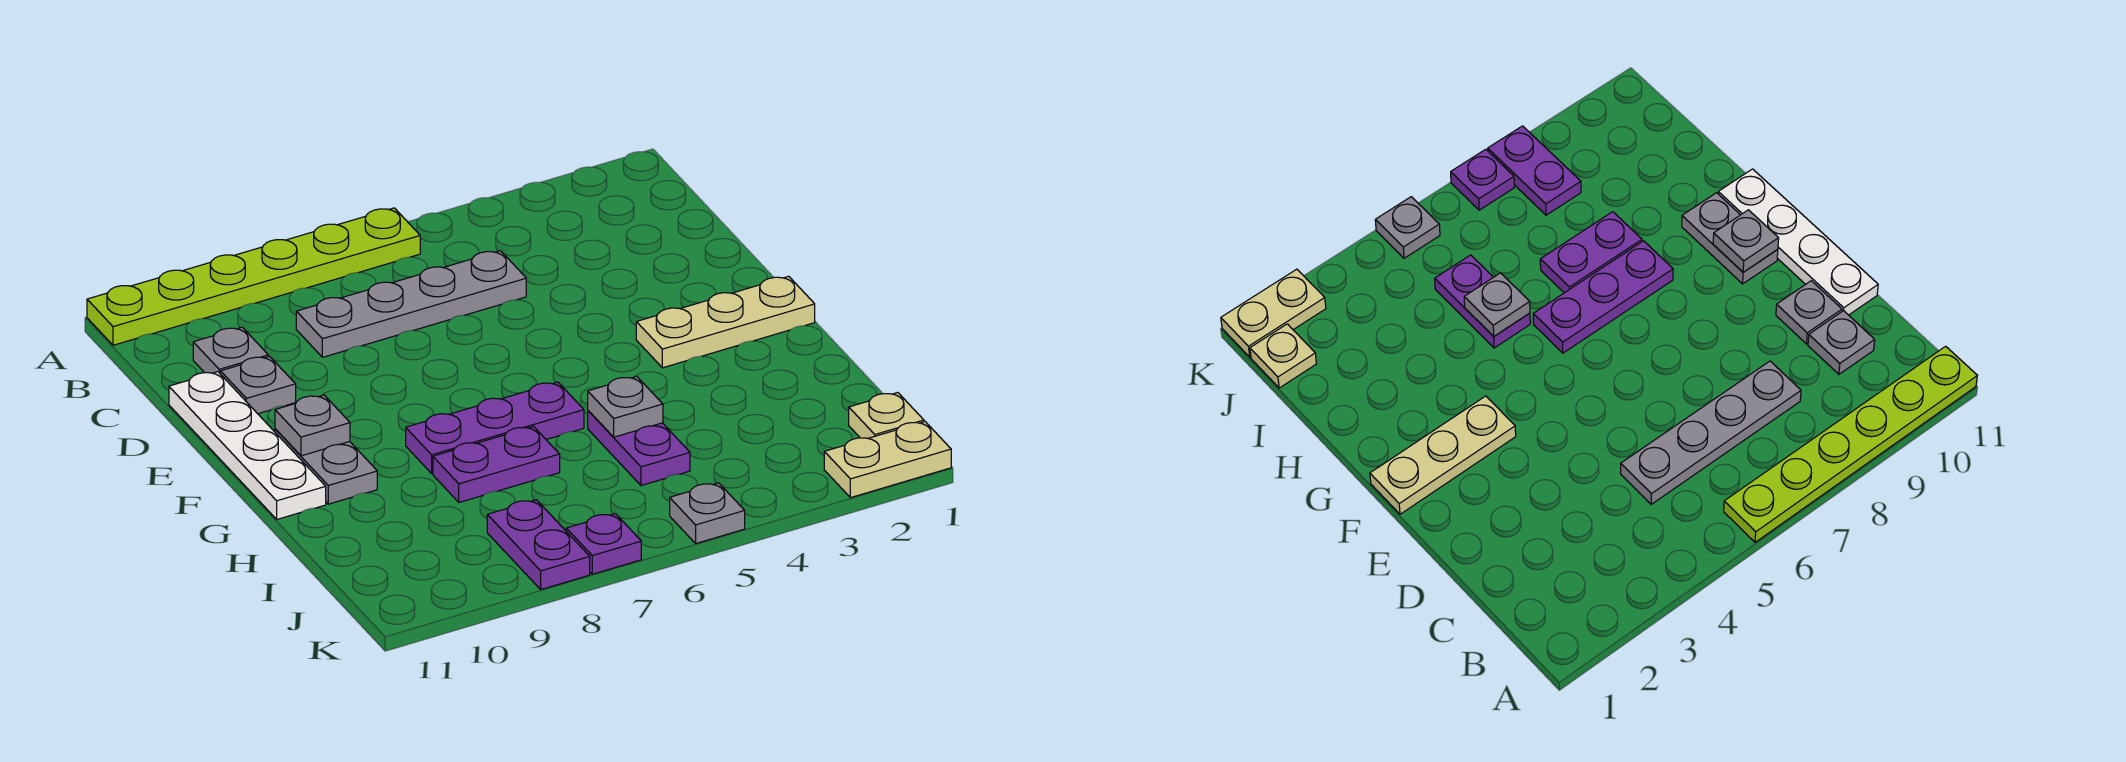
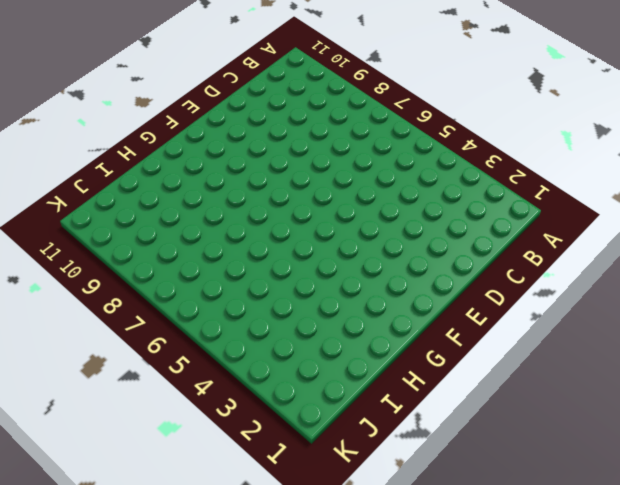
none -> lime 1x6 plate [87,208,420,345]
none -> grey 1x4 plate [296,251,526,357]
none -> grey 1x1 plate [193,327,268,373]

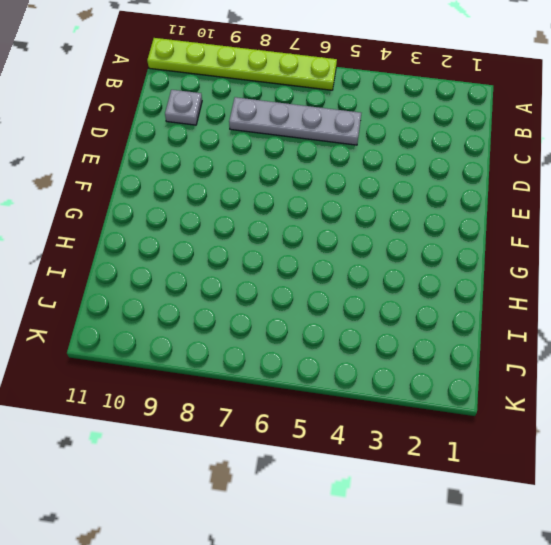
none -> grey 1x1 plate [220,356,296,414]
none -> white 1x4 plate [169,372,326,519]
none -> tan 1x3 plate [636,276,815,368]

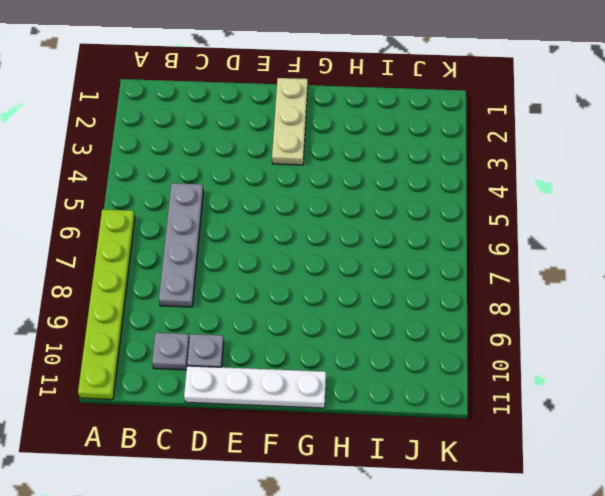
none -> grey 1x2 plate [275,429,377,504]
none -> purple 1x3 plate [406,382,584,473]
none -> purple 1x2 plate [588,411,690,486]

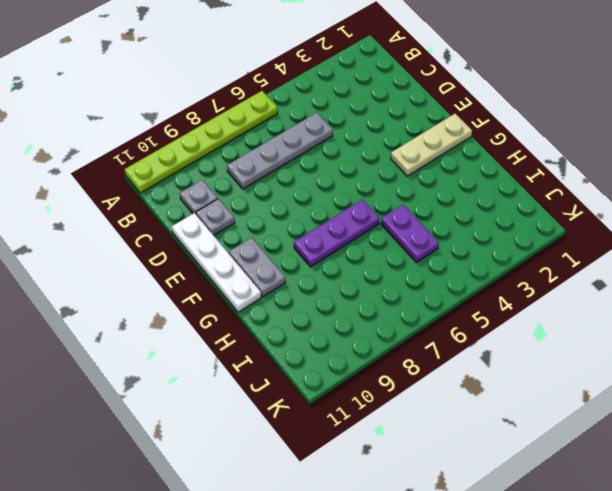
none -> purple 1x2 plate [433,426,560,502]
none -> tan 1x1 plate [849,393,924,438]
none -> purple 1x2 plate [487,500,590,590]

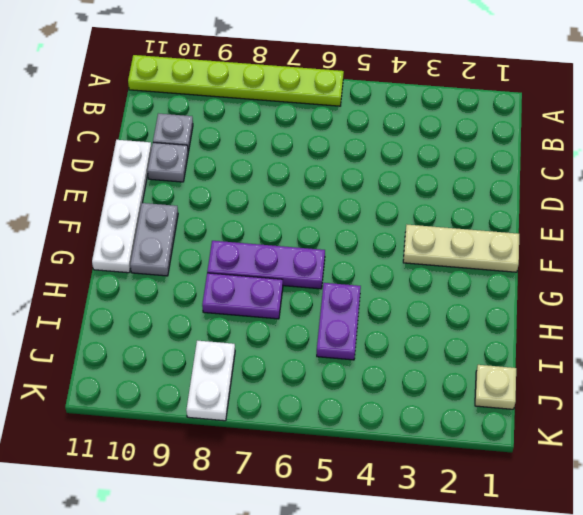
white 1x2 plate [186,341,235,421] -> purple 1x2 plate [487,500,590,590]
none -> grey 1x4 plate [296,251,526,357]
none -> tan 1x2 plate [824,422,951,498]
none -> grey 1x1 plate [670,483,745,543]

